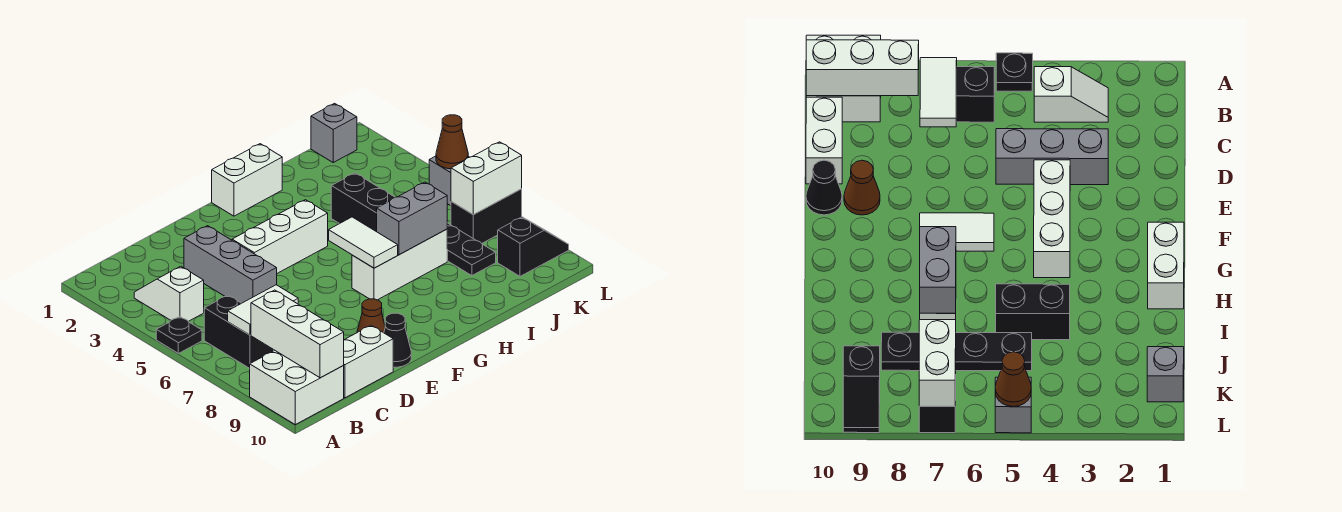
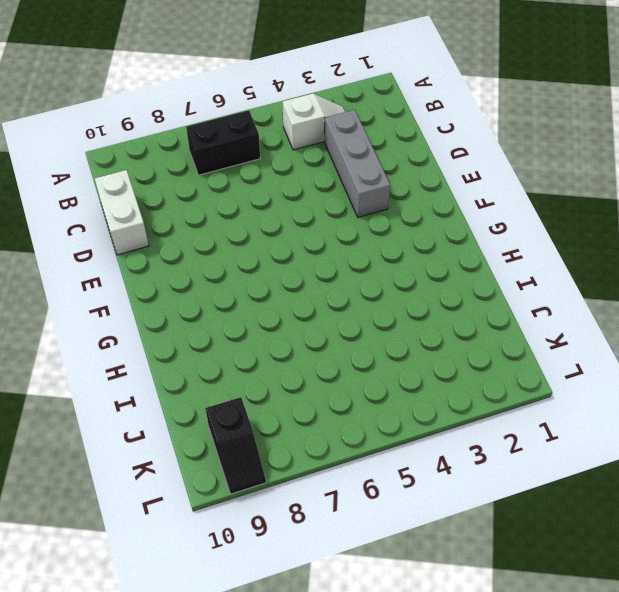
grey 1x3 brick [324,110,390,217] -> grey 1x3 brick turned to [184,226,277,303]
none -> black 1x1 plate [156,317,202,353]
none -> white 2x2 brick [250,350,344,425]
none -> white 1x3 brick [232,200,328,273]

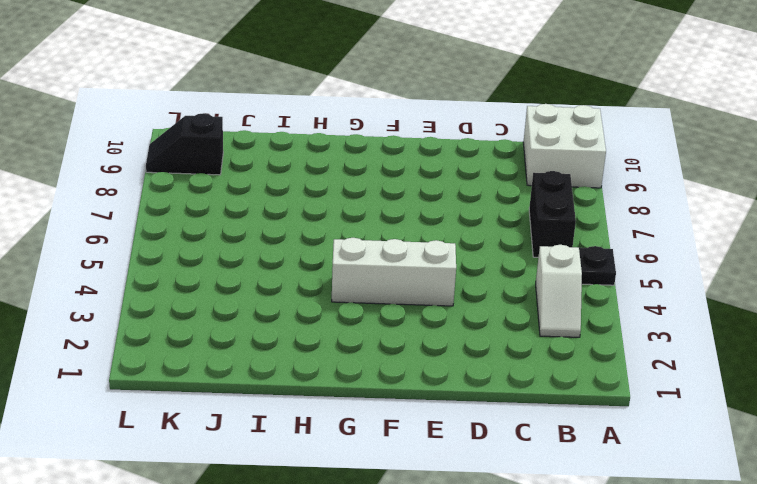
none -> white 1x2 brick [343,325,393,398]
none -> grey 1x3 brick [184,226,277,303]
none -> brown 1x1 cone [357,299,385,333]

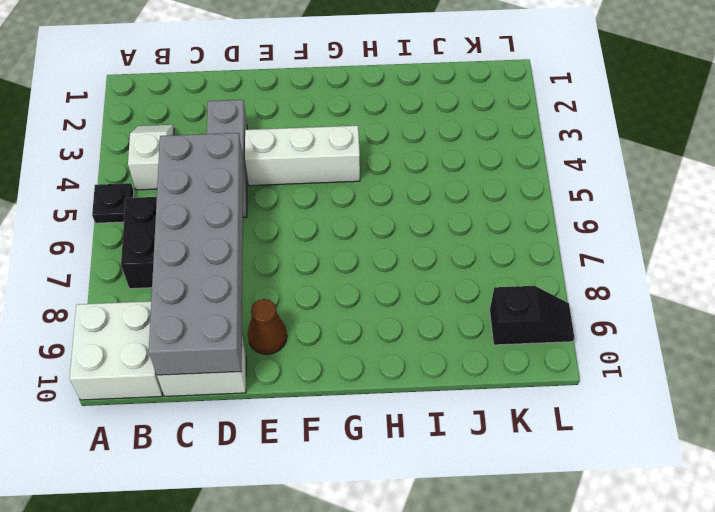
grey 2x6 brick [149,133,243,375] -> white 1x2 tile [228,285,298,335]
none -> black 1x1 cone [384,313,411,367]
none -> white 1x2 brick [212,144,282,216]
none -> white 1x3 brick [352,229,447,300]

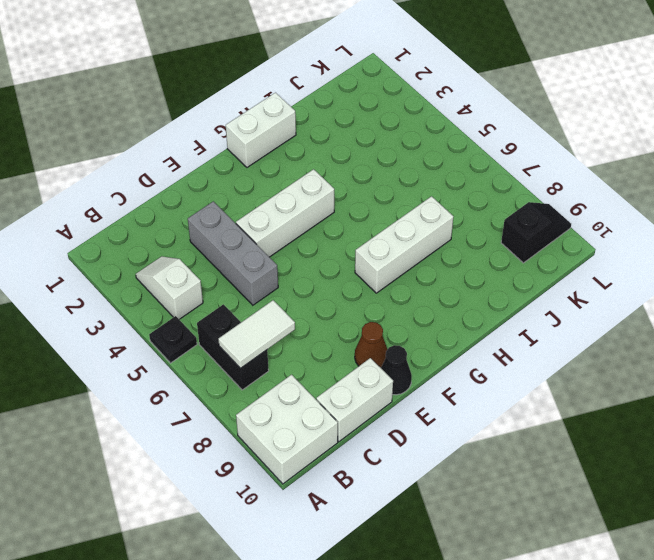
none -> black 1x2 brick [331,173,395,232]
none -> black 1x4 plate [447,223,496,276]
none -> grey 1x1 brick [311,103,357,162]

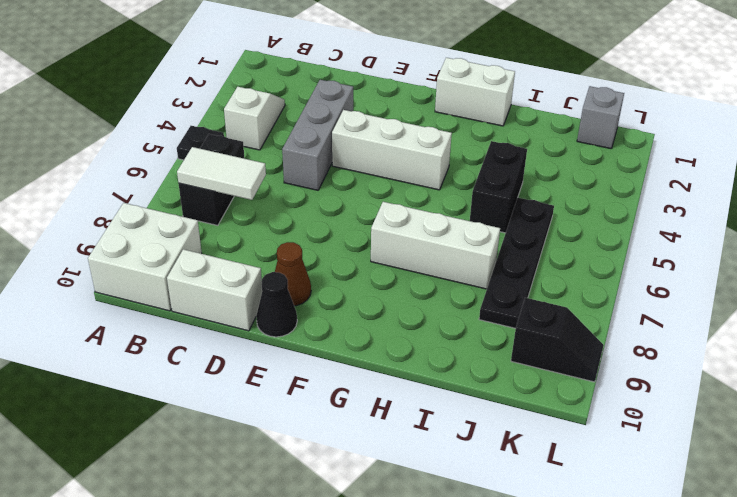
none -> black 1x2 brick [451,189,522,243]
none -> grey 1x1 brick [429,156,469,206]
none -> white 1x3 brick [251,290,344,378]

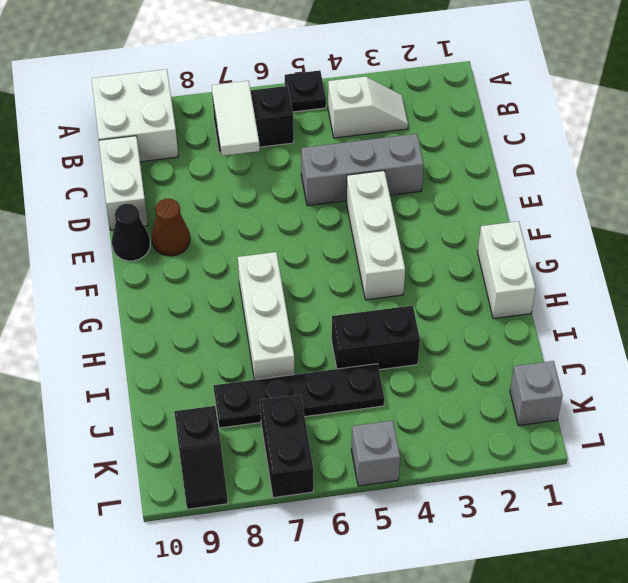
none -> white 1x3 brick [251,290,344,378]
none -> white 1x2 tile [329,217,398,268]
none -> grey 1x2 brick [377,182,447,255]

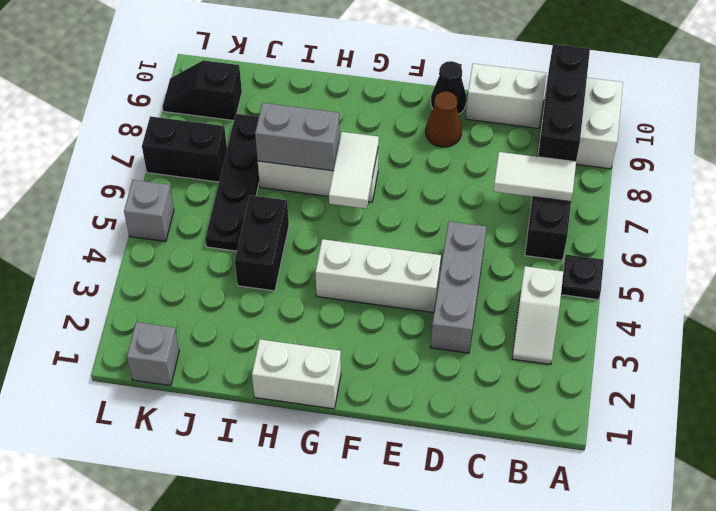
black 1x3 brick [538,44,590,162] -> white 1x3 brick [251,290,344,378]
none -> white 1x2 brick [451,142,522,215]
none -> brown 1x1 cone [436,115,468,169]

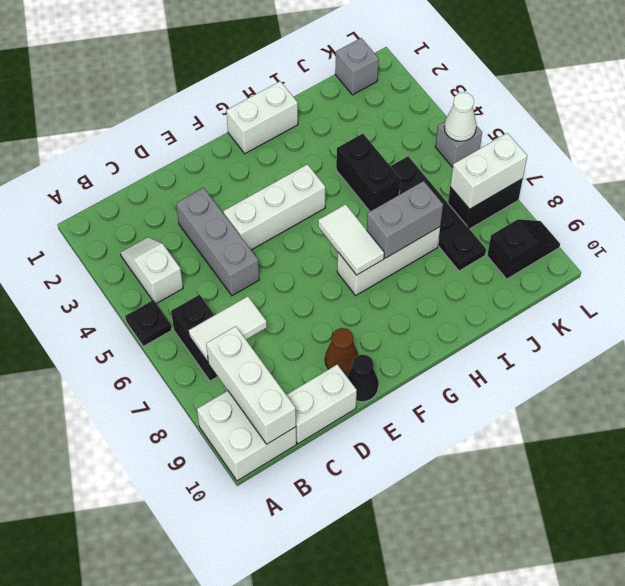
white 1x1 cone [444,92,477,141] -> brown 1x1 cone [436,115,468,169]

